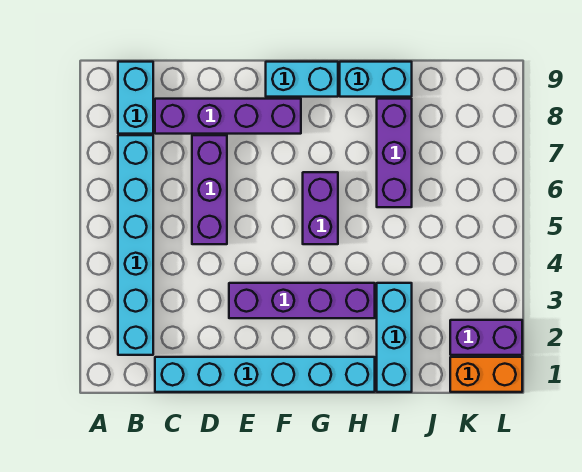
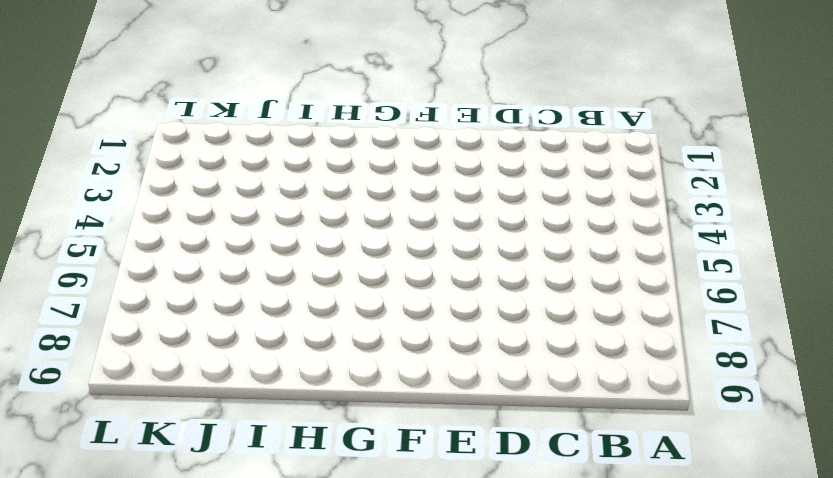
none -> cyan 1x6 brick [118,135,153,355]
none -> cyan 1x2 brick [118,62,153,134]
none -> cyan 1x6 brick [155,357,375,392]

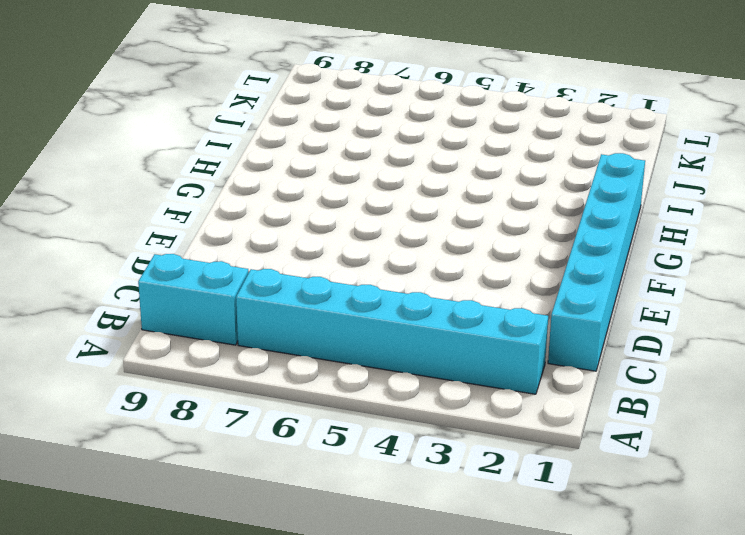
none -> purple 1x4 brick [155,99,301,134]
none -> purple 1x3 brick [192,135,227,244]
none -> purple 1x4 brick [229,283,375,318]

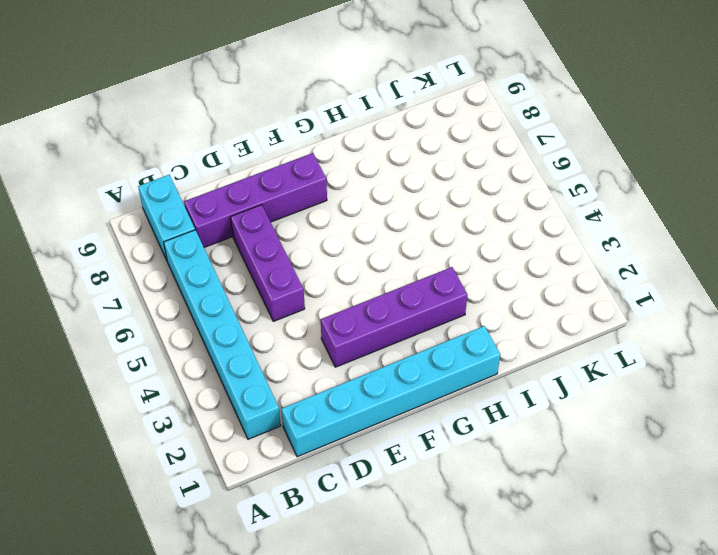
none -> cyan 1x2 brick [266,62,338,97]
none -> purple 1x2 brick [303,172,338,244]
none -> cyan 1x2 brick [340,62,412,97]

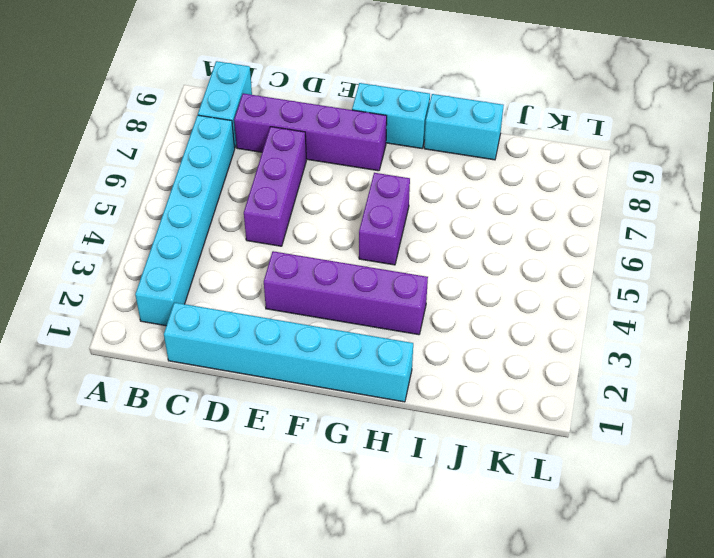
none -> cyan 1x3 brick [377,283,412,392]
none -> purple 1x3 brick [377,99,412,207]
none -> orange 1x2 brick [450,357,522,392]

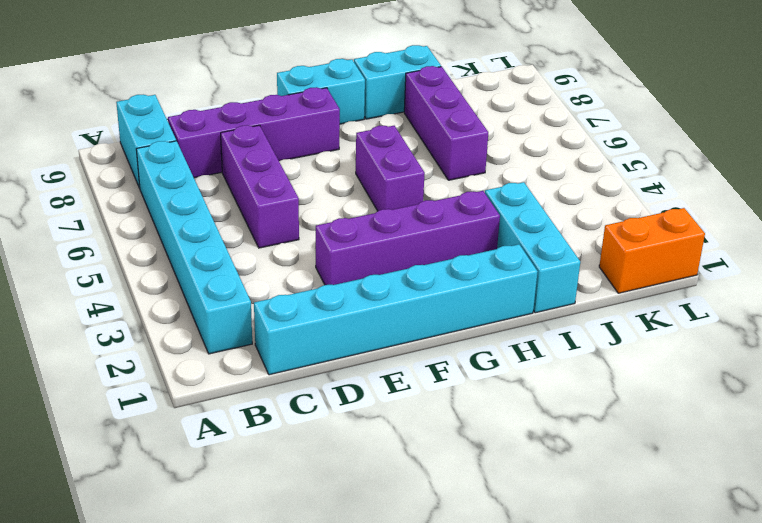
none -> purple 1x2 brick [450,320,522,355]

